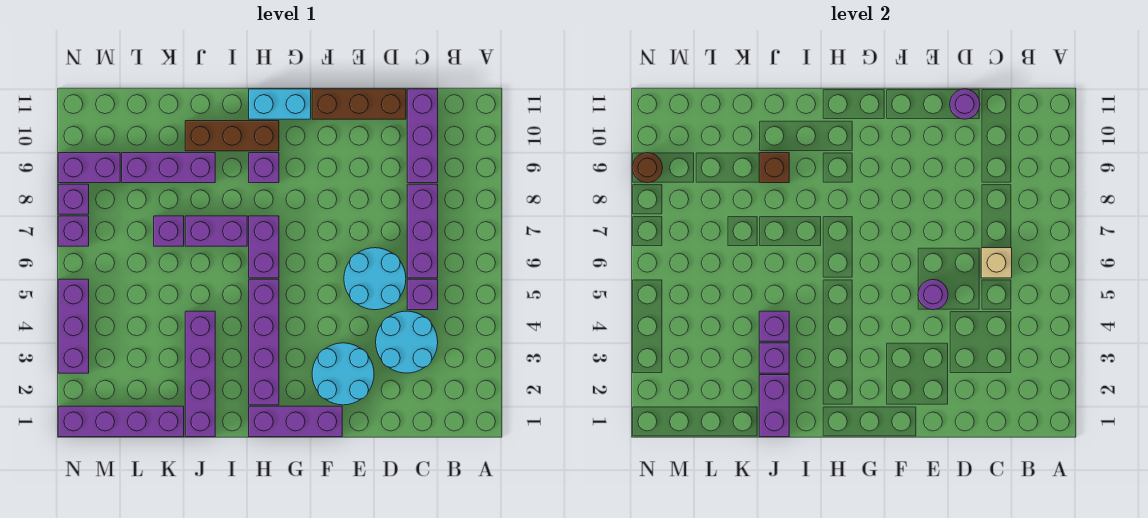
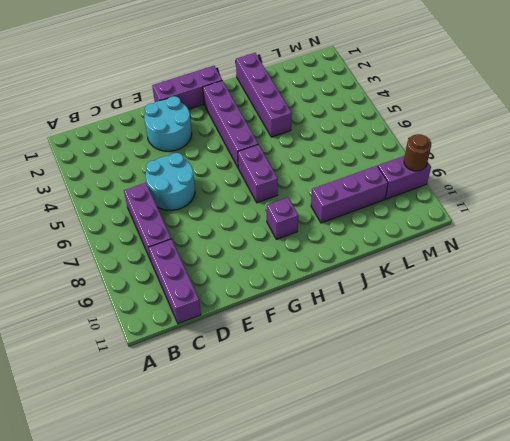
none -> cyan 2x2 round brick [376,311,438,373]
none -> purple 1x1 brick [407,279,438,310]
none -> brown 1x3 brick [312,89,406,119]
none -> cyan 1x2 brick [249,89,311,119]

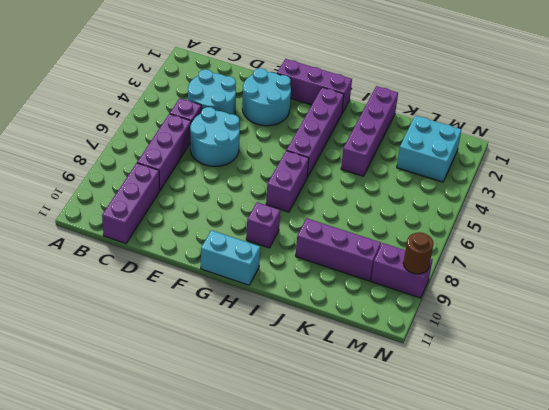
cyan 2x2 brick [397,115,461,182] -> none
none -> brown 1x3 brick [312,89,406,119]
none -> brown 1x3 brick [185,121,279,151]
none -> purple 1x2 brick [185,216,247,246]
none -> purple 1x4 brick [58,406,184,437]

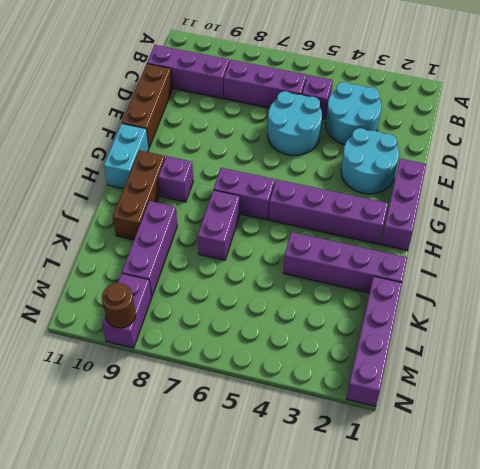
none -> purple 1x1 brick [154,216,184,246]
none -> purple 1x3 brick [58,279,89,373]
none -> purple 1x1 brick [58,216,89,246]
none -> purple 1x1 brick [58,184,89,214]

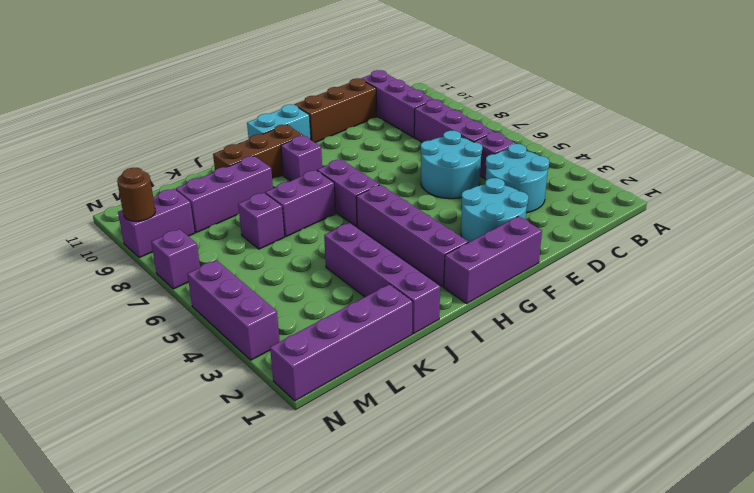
none -> purple 1x1 brick [58,184,89,214]
none -> tan 1x1 brick [981,248,1012,278]
none -> purple 1x1 round brick [950,89,980,119]
none -> purple 1x1 round brick [918,280,948,310]

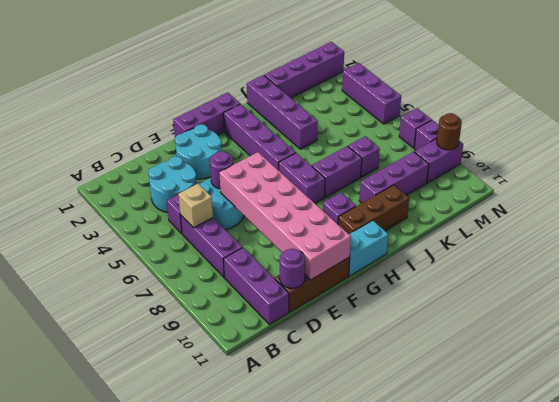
pink 2x6 brick [219,152,351,280] -> none
none -> purple 1x2 brick [759,375,789,437]
none -> purple 1x1 brick [759,343,789,373]
none -> purple 1x1 brick [759,311,789,341]
none -> brown 1x1 brick [759,153,789,183]

